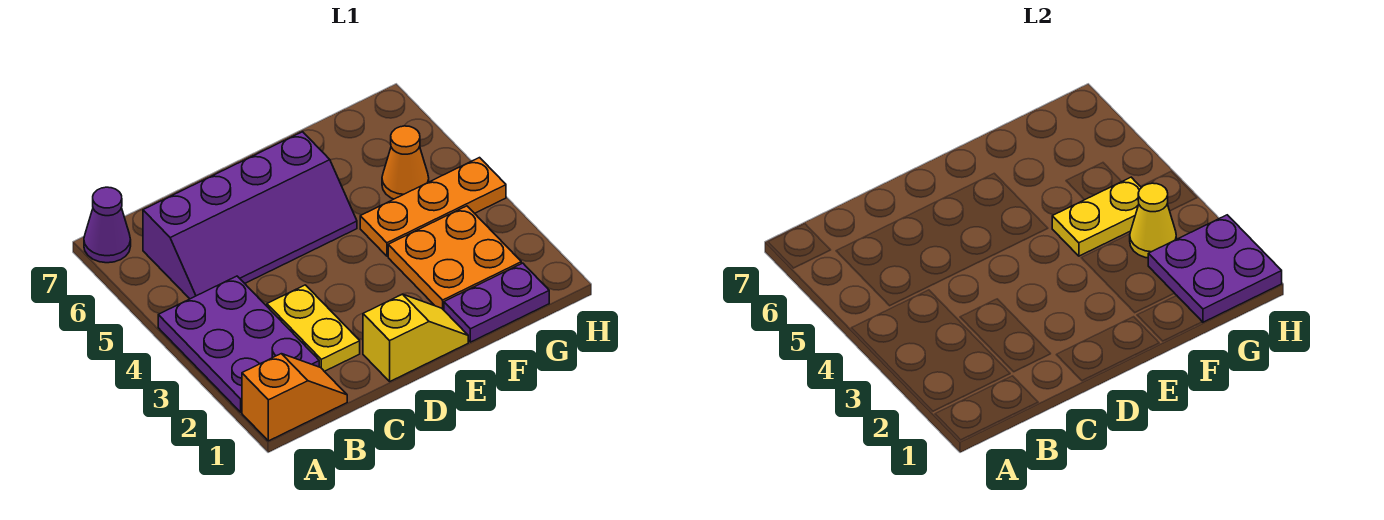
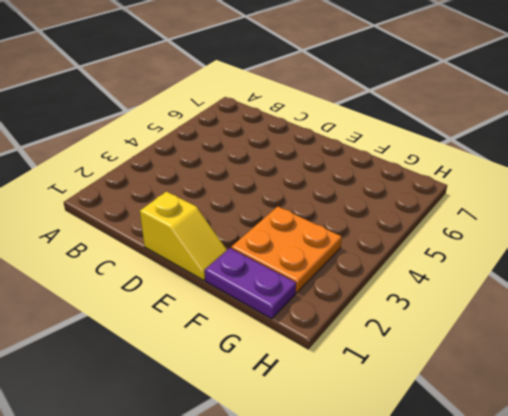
none -> orange 1x2 slope [242,354,347,441]
none -> purple 2x3 plate [158,276,319,412]
none -> purple 1x1 cone [84,187,131,263]

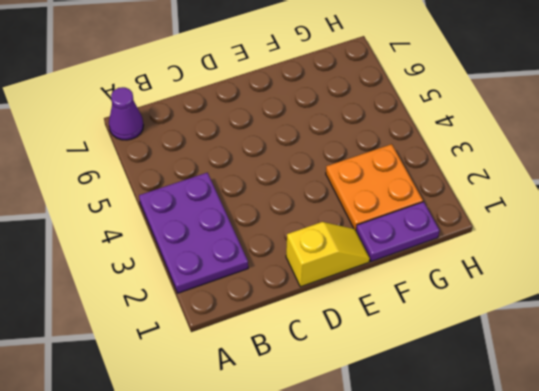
none -> orange 1x2 slope [242,354,347,441]
none -> purple 2x4 slope [143,132,357,299]
none -> yellow 1x2 plate [267,285,360,371]

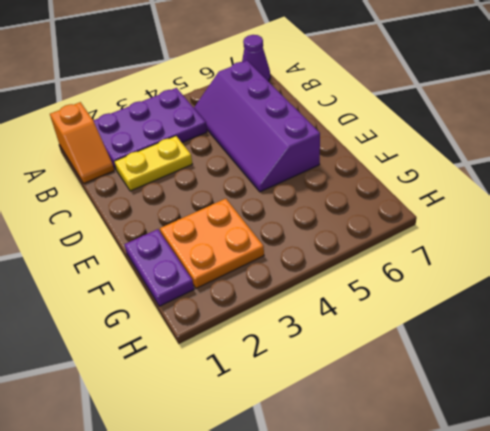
none -> yellow 1x2 slope [363,294,468,381]
none -> orange 1x3 plate [360,158,506,256]
none -> orange 1x1 cone [382,126,429,199]

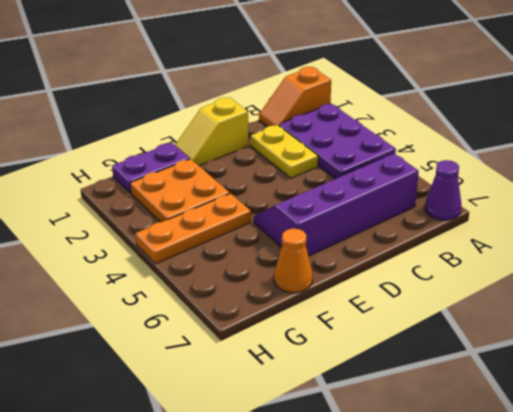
orange 1x1 cone [274,229,313,293] -> orange 1x1 cone moved to [382,126,429,199]
none -> yellow 1x2 plate [1052,177,1141,256]
none -> purple 2x2 plate [1148,215,1282,322]
none -> yellow 1x1 cone [1130,183,1176,258]

